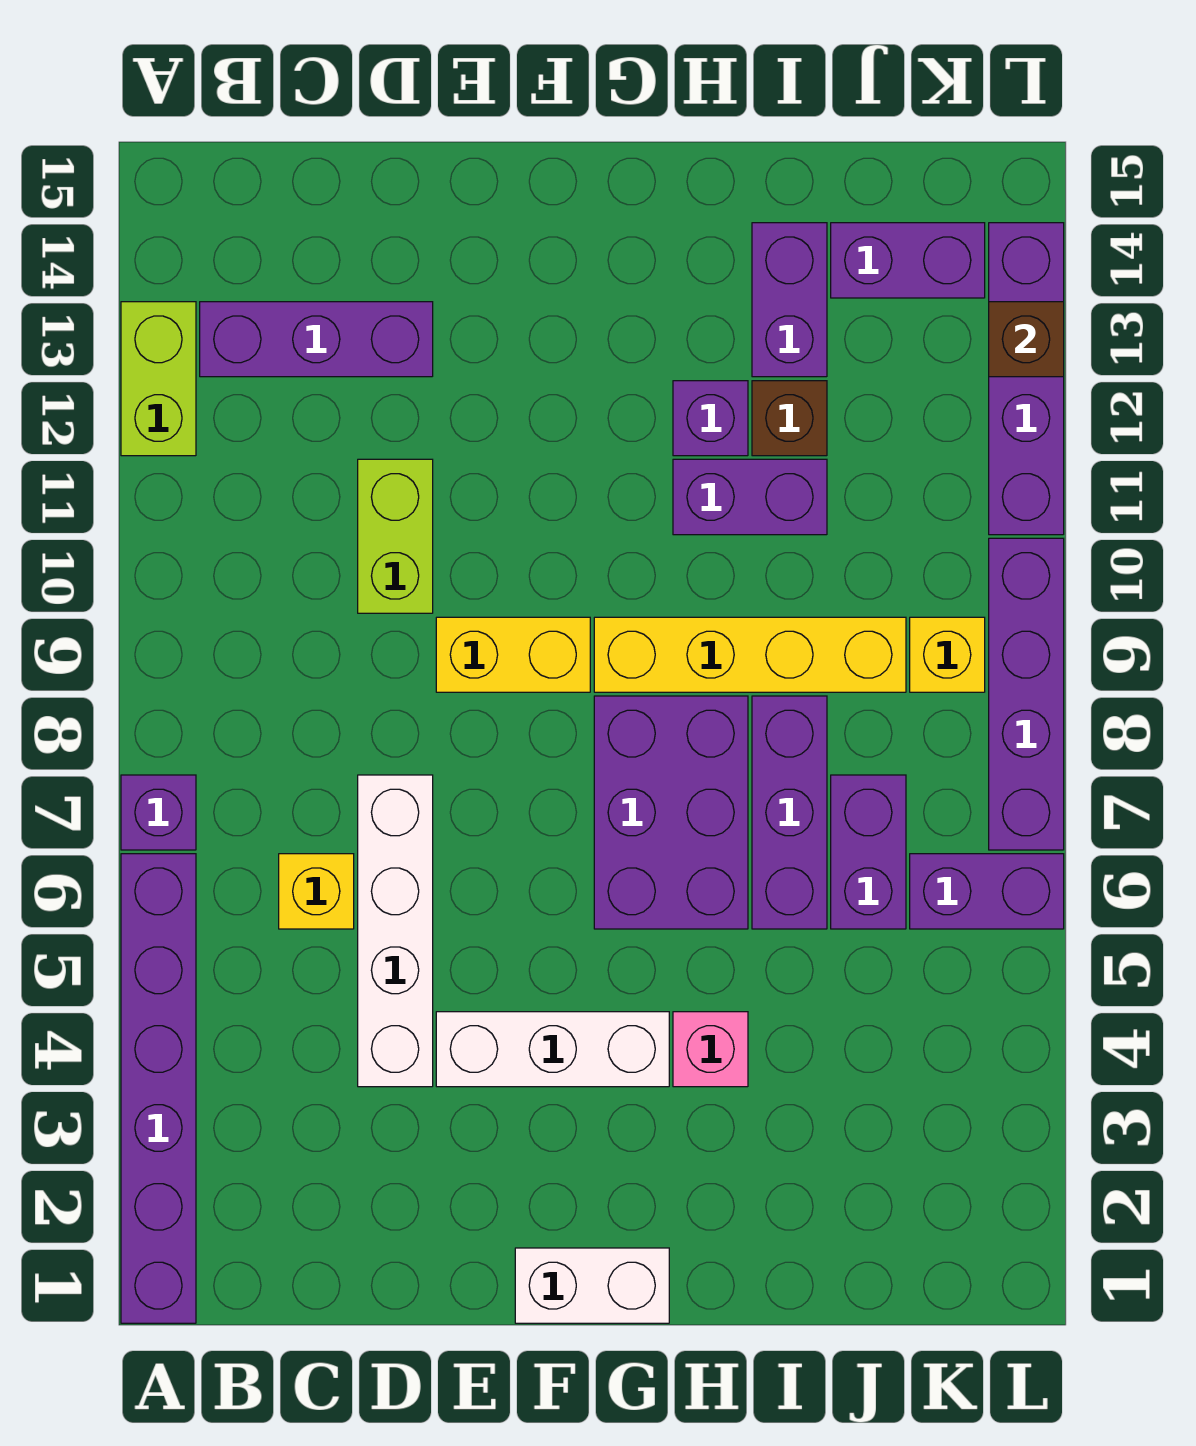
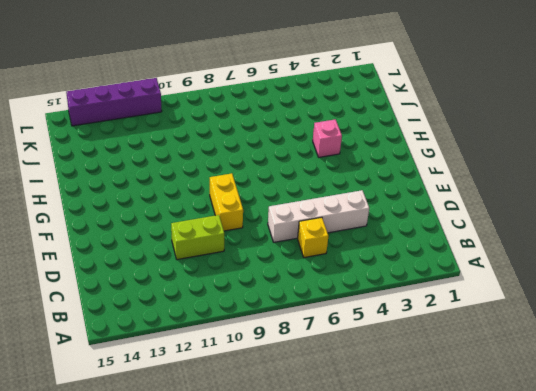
none -> purple 1x6 brick [121,854,196,1323]
none -> purple 1x1 brick [121,775,196,850]
none -> lime 1x2 brick [121,302,196,456]

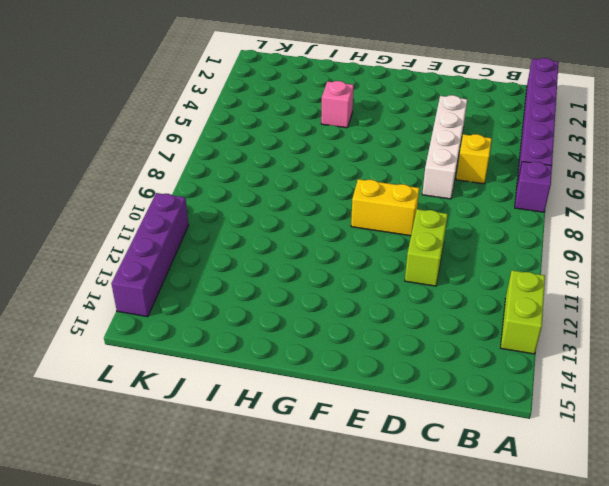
none -> purple 1x3 brick [200,302,433,377]
none -> white 1x3 brick [436,1012,669,1087]
none -> white 1x2 brick [515,1248,669,1323]

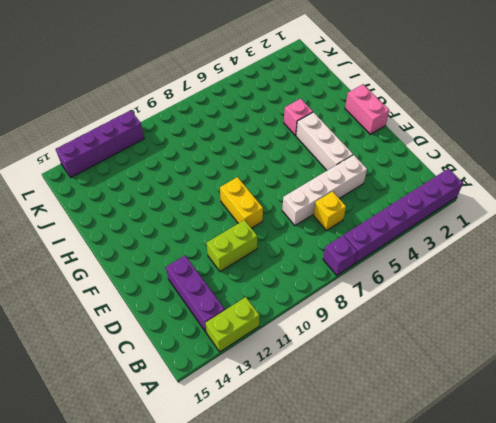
pink 1x2 brick [345,84,389,134] -> white 1x2 brick [515,1248,669,1323]
none -> purple 2x3 brick [594,696,748,929]
none -> yellow 1x4 brick [594,617,906,692]
none -> purple 1x2 brick [673,459,827,535]

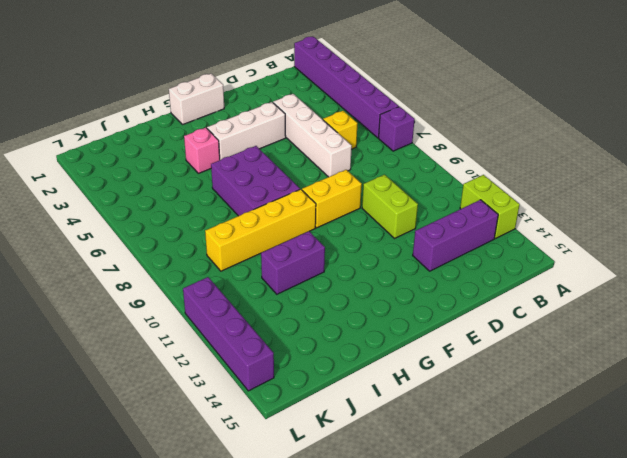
none -> purple 1x1 brick [673,381,748,456]
none -> purple 1x3 brick [752,696,827,929]
none -> brown 1x1 brick [752,381,827,456]

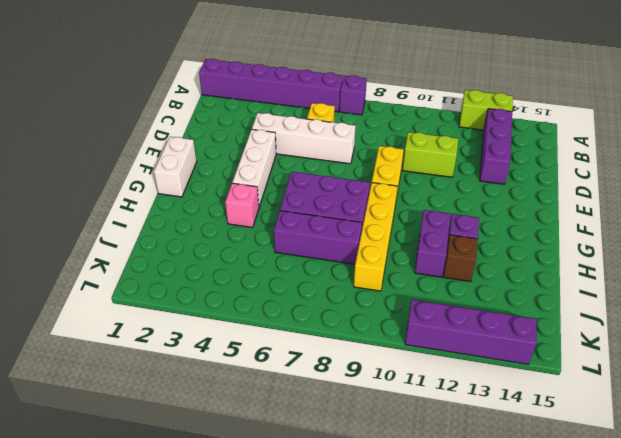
none -> purple 1x2 brick [752,223,827,377]
none -> purple 1x2 brick [831,775,906,929]
none -> purple 1x2 brick [831,223,985,298]

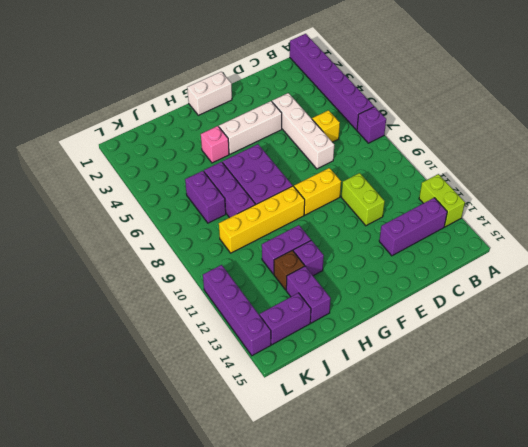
none -> purple 1x2 brick [910,854,1064,929]
none -> yellow 1x1 brick [910,617,985,692]
none -> purple 1x4 brick [989,538,1064,850]

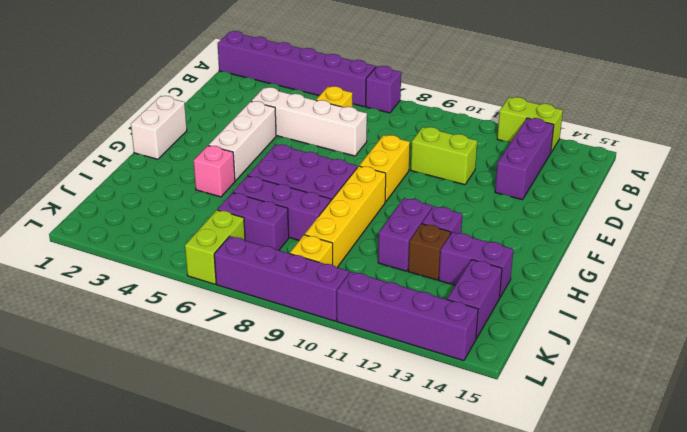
lime 1x2 brick [185,210,245,284] -> purple 1x2 brick [910,854,1064,929]
none -> brown 1x1 brick [989,302,1064,377]

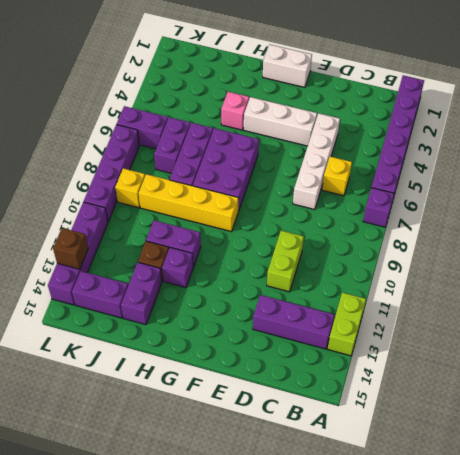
none -> yellow 1x2 brick [436,617,590,692]

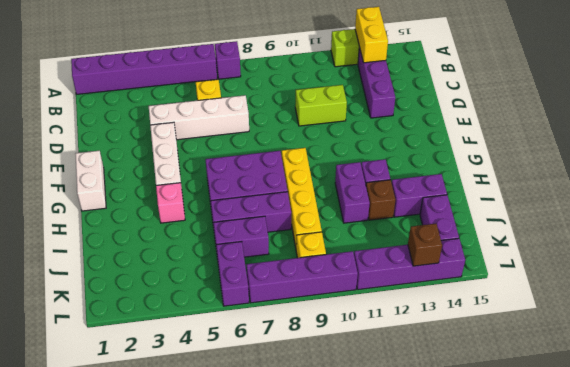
yellow 1x2 brick [355,7,388,63] -> yellow 1x2 brick moved to [436,617,590,692]

